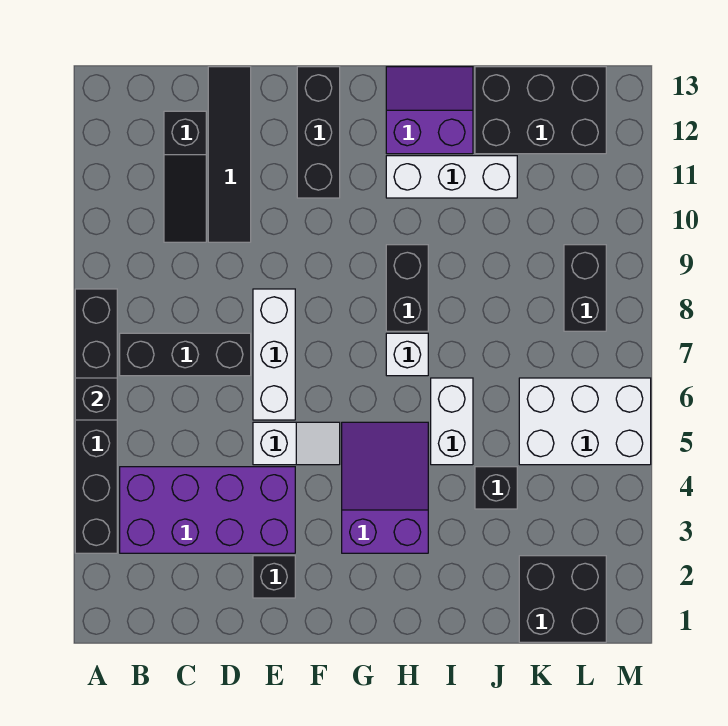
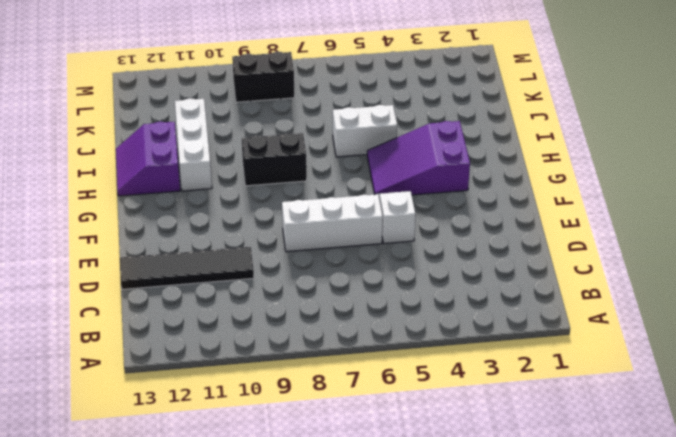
none -> black 1x6 brick [75,289,117,553]
none -> purple 2x4 brick [120,467,295,553]
none -> black 1x3 brick [120,333,251,376]

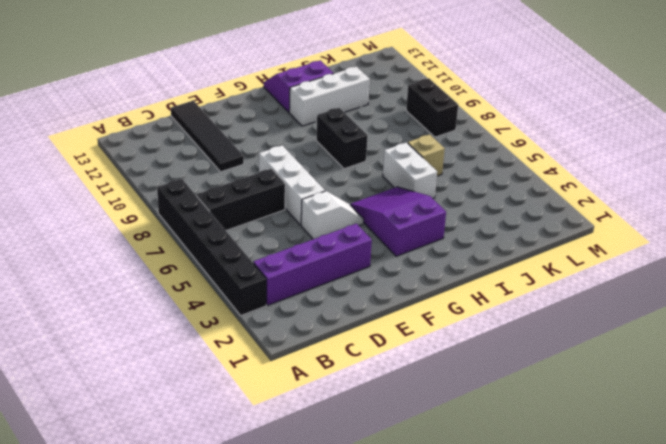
purple 1x4 brick [253,224,372,305] -> purple 2x4 brick [120,467,295,553]
tan 1x1 brick [408,134,445,176] -> none
none -> black 1x3 slope [164,111,206,242]
none -> black 1x1 brick [253,556,295,598]
none -> black 1x3 brick [297,67,340,198]

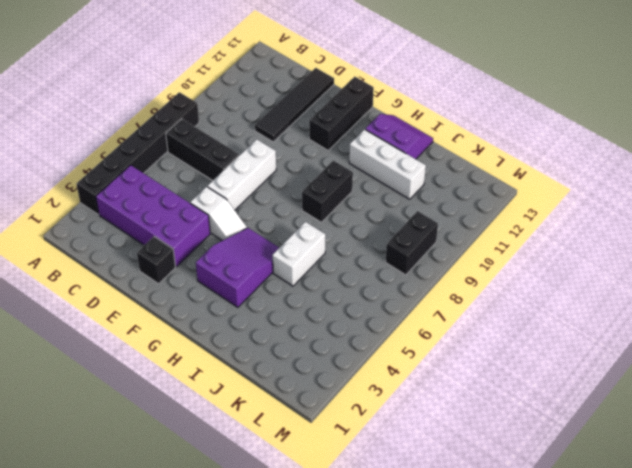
none -> black 1x3 slope [164,111,206,242]
none -> white 1x1 brick [386,333,428,376]
none -> black 1x1 brick [475,467,517,509]

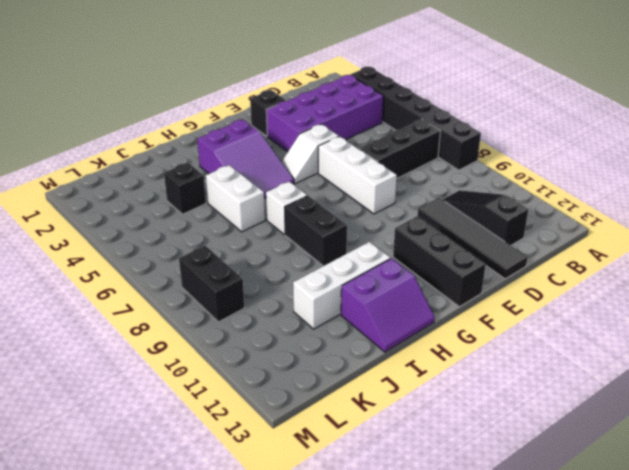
none -> black 2x3 brick [475,67,606,154]
none -> black 2x2 brick [519,556,606,642]
none -> white 2x3 brick [519,378,651,465]

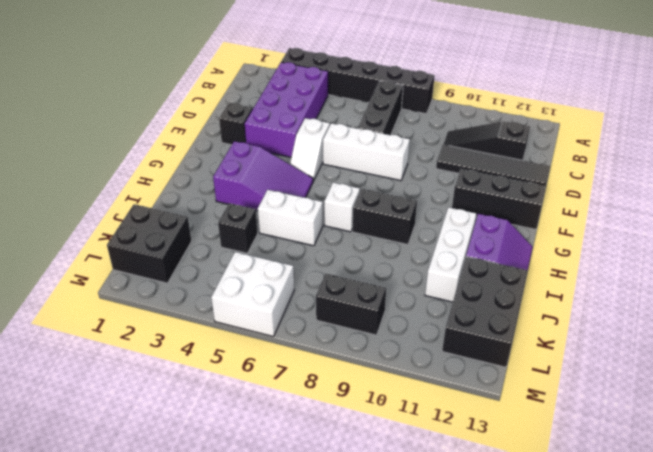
white 2x2 brick [211,252,294,337] -> white 2x3 brick [519,378,651,465]
none -> black 1x1 brick [75,378,117,420]

